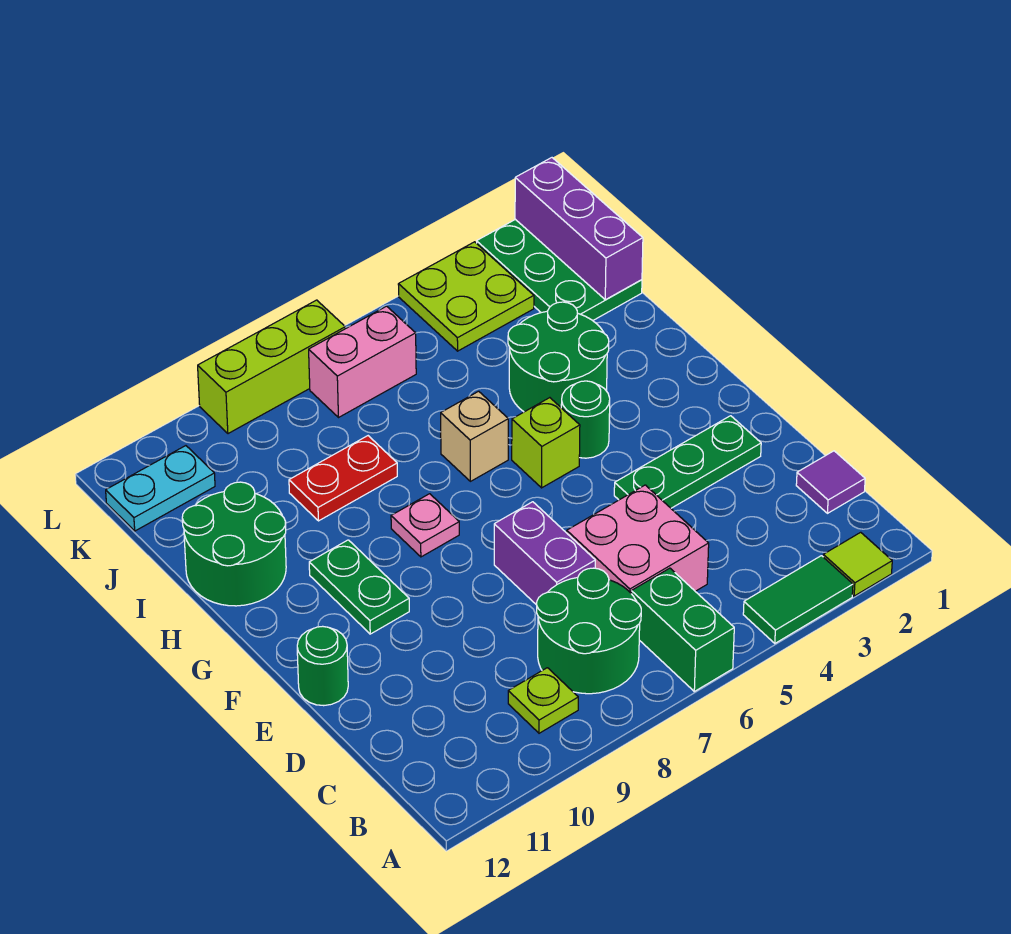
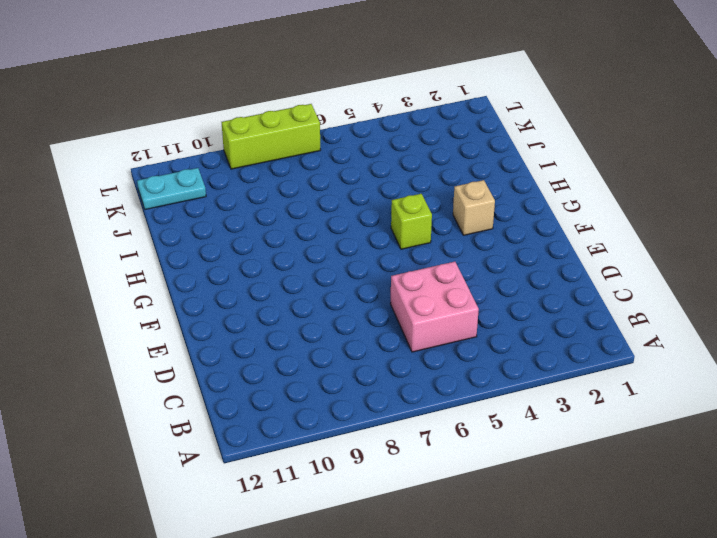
tan 1x1 brick [453,180,495,235] -> tan 1x1 brick moved to [441,391,508,481]
none -> lime 1x1 tile [823,532,892,596]
none -> green 1x2 tile [743,556,853,643]
none -> green 1x2 brick [631,568,734,691]

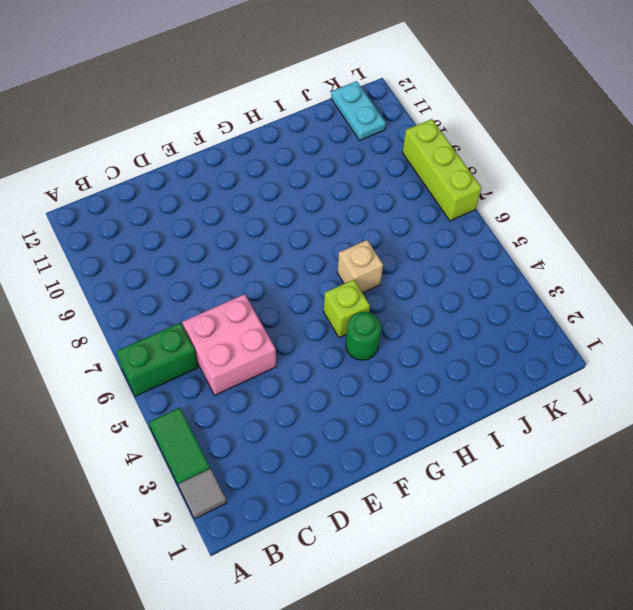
grey 1x1 tile [178,468,227,519] -> lime 1x1 tile [823,532,892,596]
none -> green 2x2 round brick [537,568,641,694]
none -> lime 1x1 plate [508,668,578,733]
none -> purple 1x1 tile [796,451,865,513]

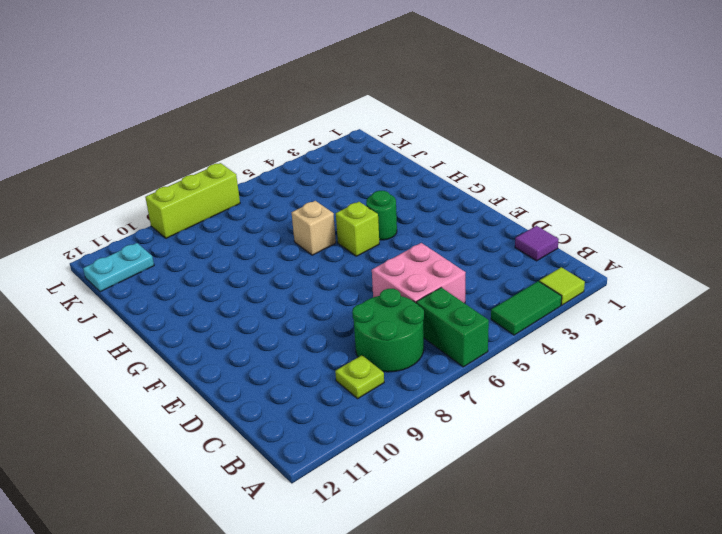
none -> purple 1x2 brick [494,502,595,605]
none -> green 1x3 plate [614,416,761,508]
none -> green 1x1 round brick [297,626,348,706]

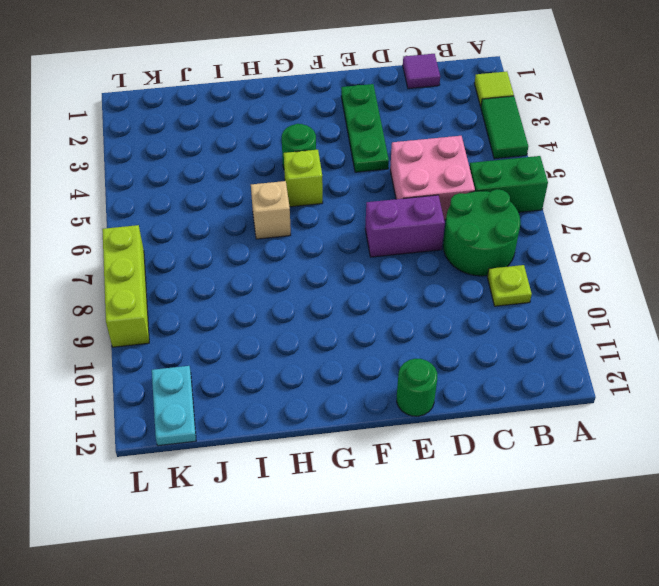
none -> green 1x2 plate [309,540,409,634]
none -> pink 1x1 plate [391,494,459,557]
none -> green 2x2 round brick [508,302,609,412]

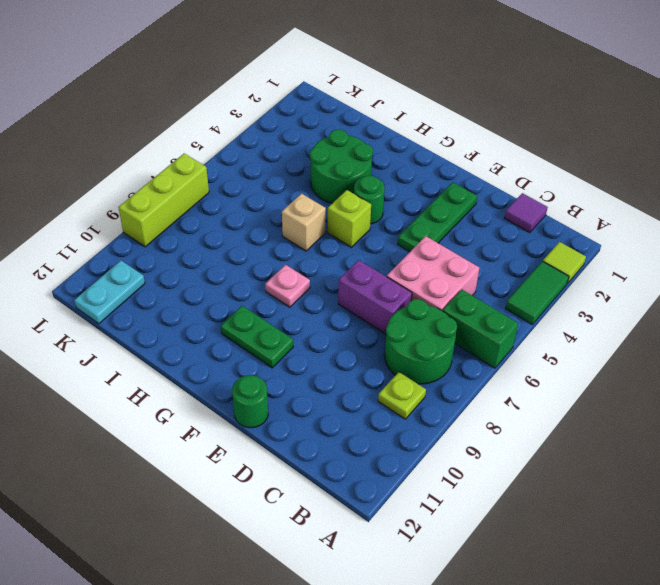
none -> green 2x2 round brick [182,482,286,606]
none -> red 1x2 plate [289,436,397,521]
none -> green 2x3 plate [477,219,642,321]

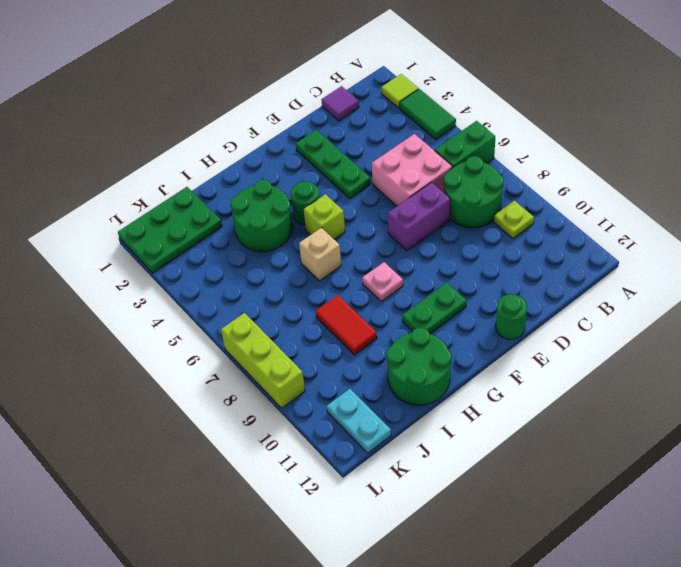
red 1x2 tile [316,295,377,355] -> red 1x2 plate [289,436,397,521]
none -> lime 2x2 plate [398,242,534,351]
none -> pink 1x2 brick [309,306,416,417]
none -> purple 1x3 brick [515,158,643,300]

